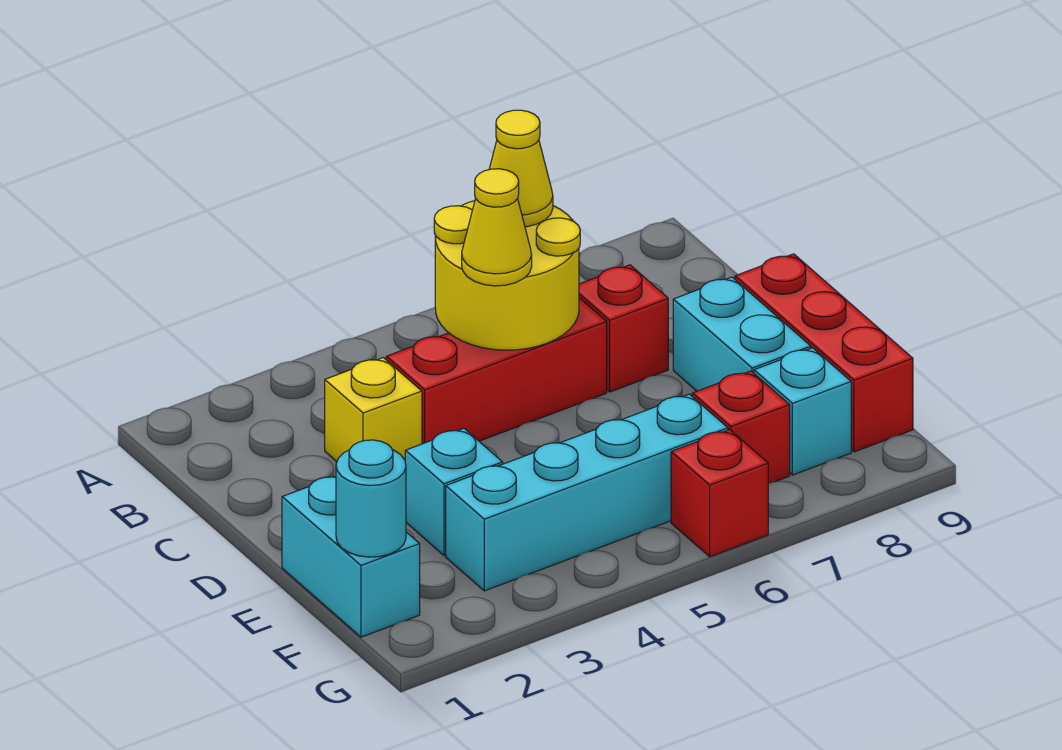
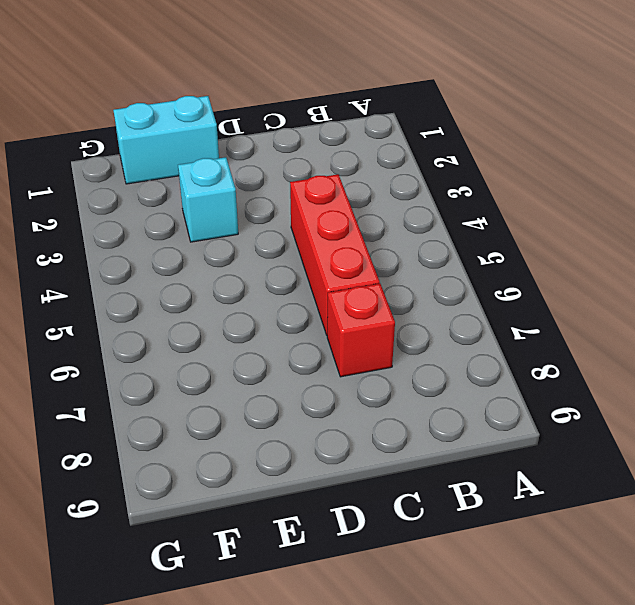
none -> yellow 1x1 brick [325,358,422,461]
none -> cyan 1x2 brick [673,277,811,391]
none -> red 1x3 brick [735,254,913,452]

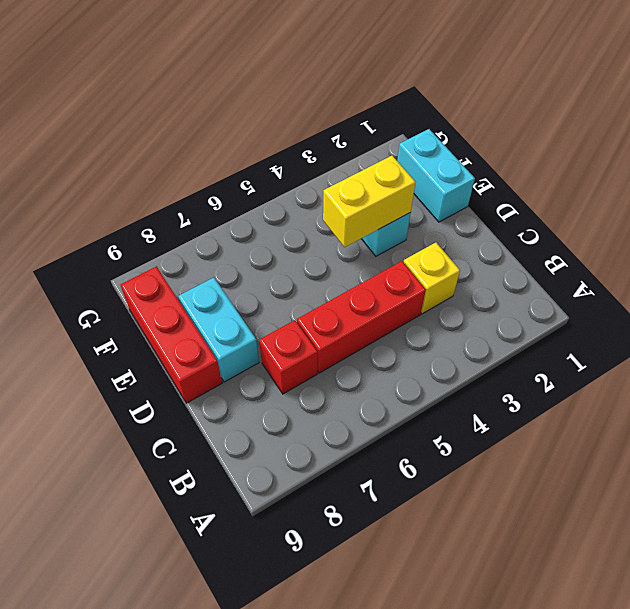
yellow 1x2 brick [323,156,415,247] -> none
none -> cyan 1x4 brick [446,394,728,591]
none -> red 1x1 brick [692,371,790,484]
none -> cyan 1x1 brick [754,348,851,475]

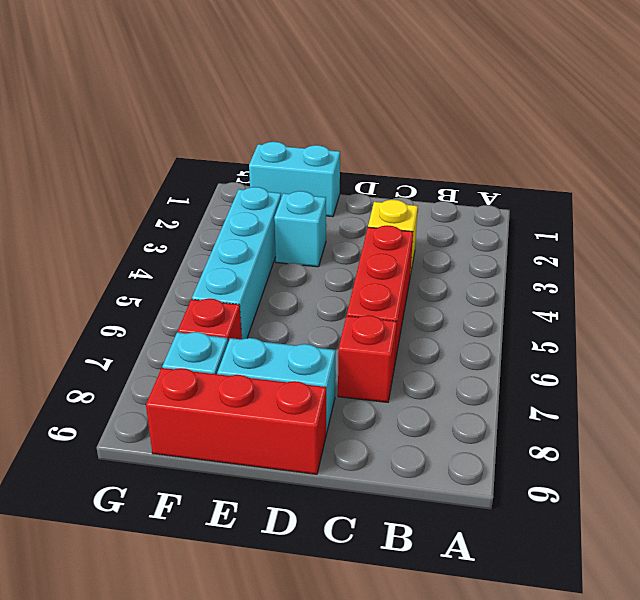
none -> red 1x1 brick [671,430,768,557]
none -> yellow 2x2 round brick [434,201,580,350]
none -> cyan 1x1 round brick [336,440,406,557]

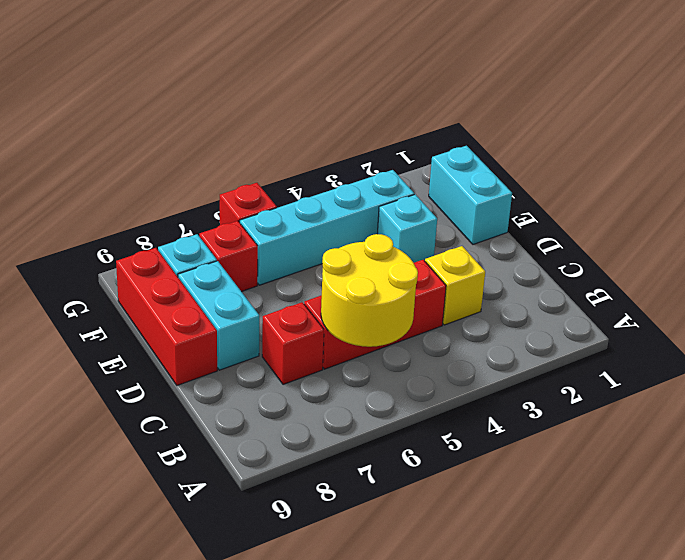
none -> cyan 1x1 round brick [336,440,406,557]
none -> yellow 1x1 cone [489,110,553,227]
none -> yellow 1x1 cone [462,169,532,286]

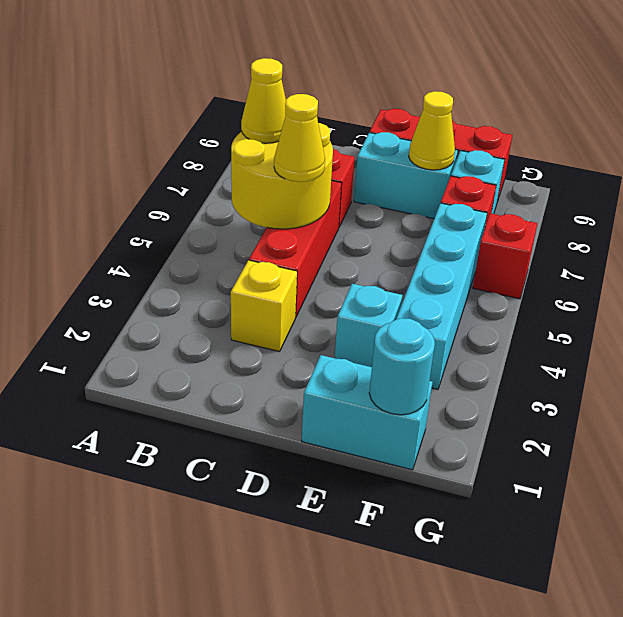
yellow 1x1 cone [409,91,455,170] -> none

